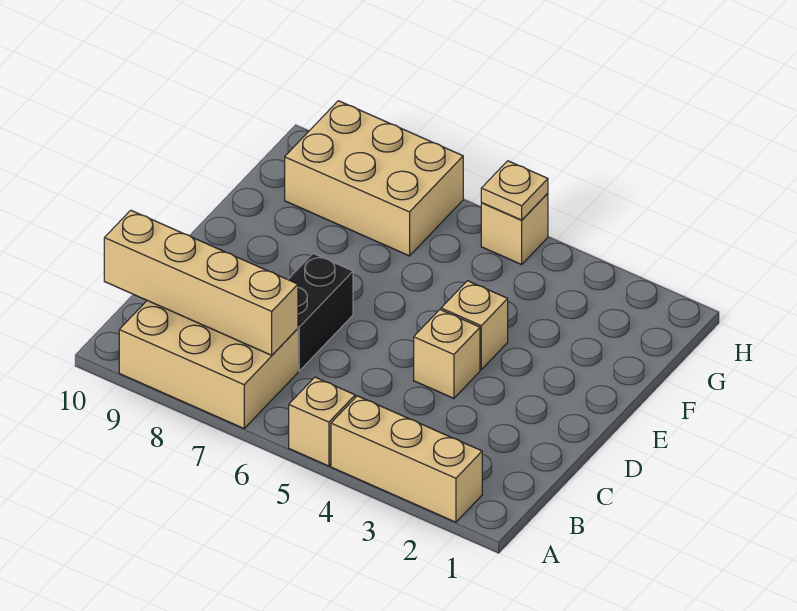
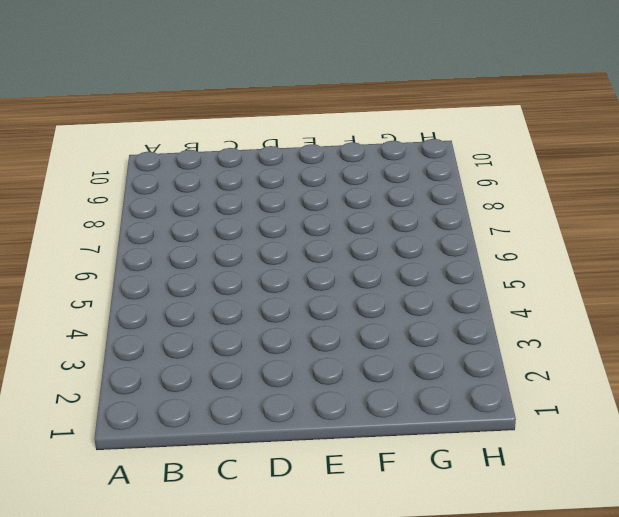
none -> tan 1x3 brick [331,396,482,522]
none -> tan 1x1 brick [289,377,355,466]

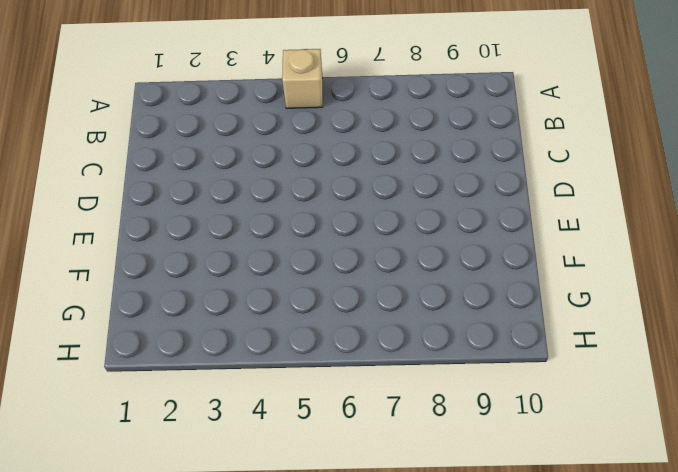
none -> tan 1x3 brick [331,396,482,522]
none -> tan 2x3 brick [119,301,298,428]

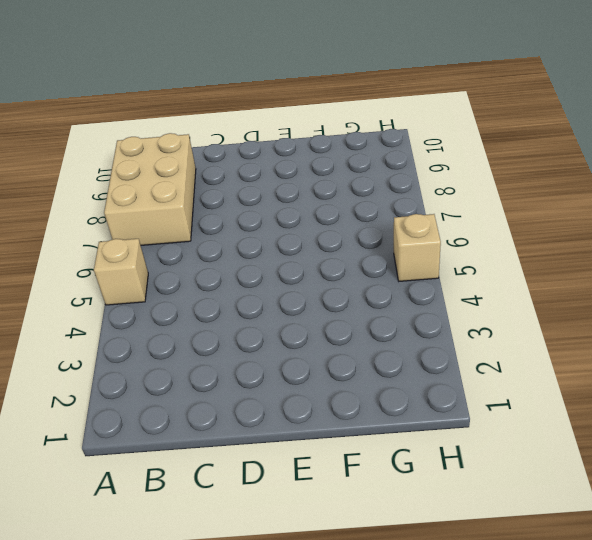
none -> tan 1x3 brick [331,396,482,522]
none -> black 1x2 brick [288,254,353,371]

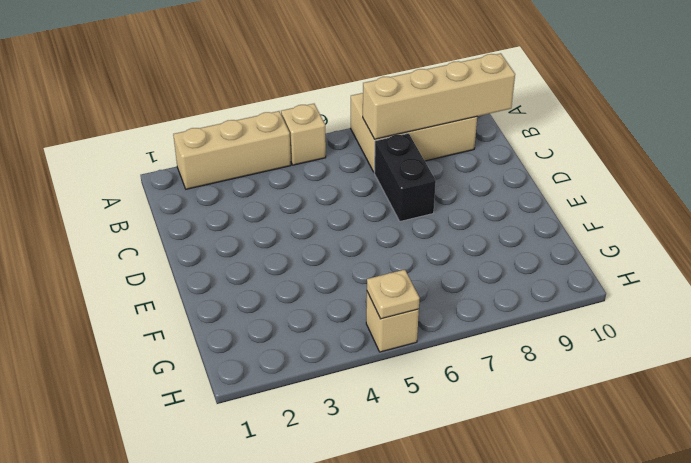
none -> tan 1x1 brick [414,310,480,398]
none -> tan 1x1 brick [441,281,508,369]

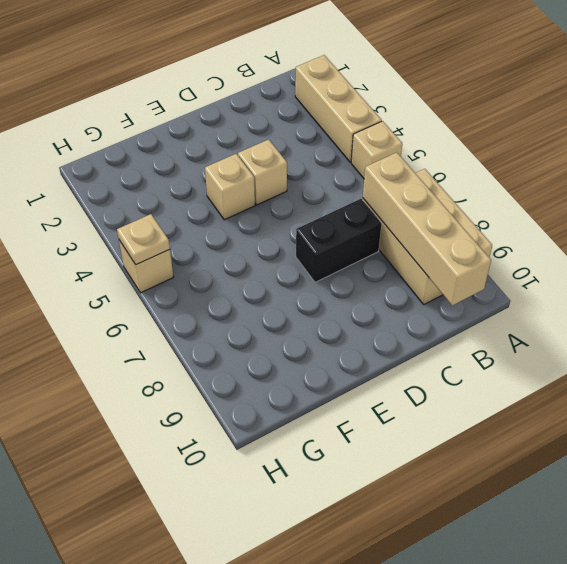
none -> tan 2x3 brick [285,101,463,256]

